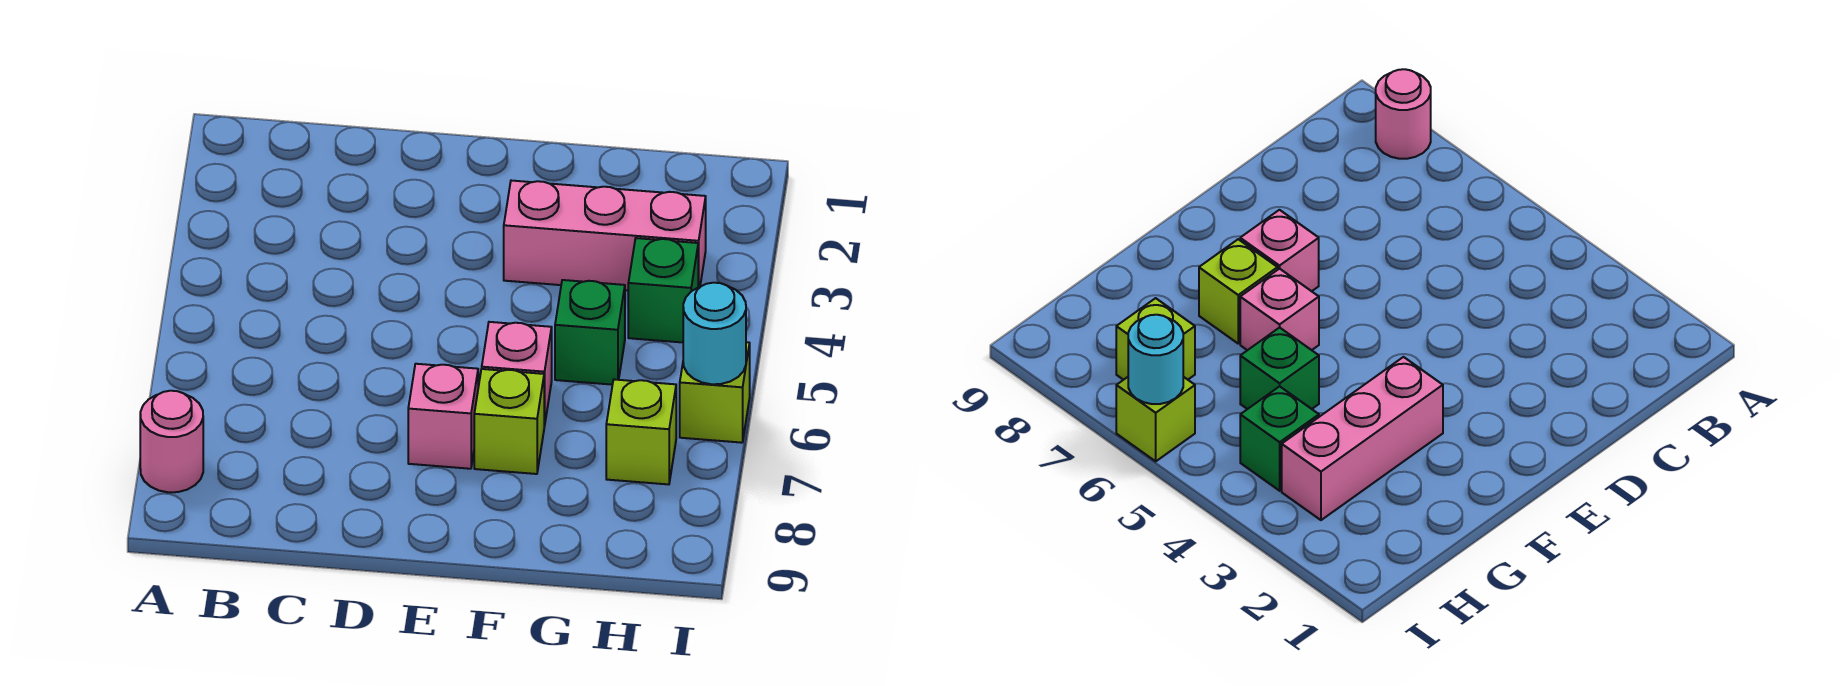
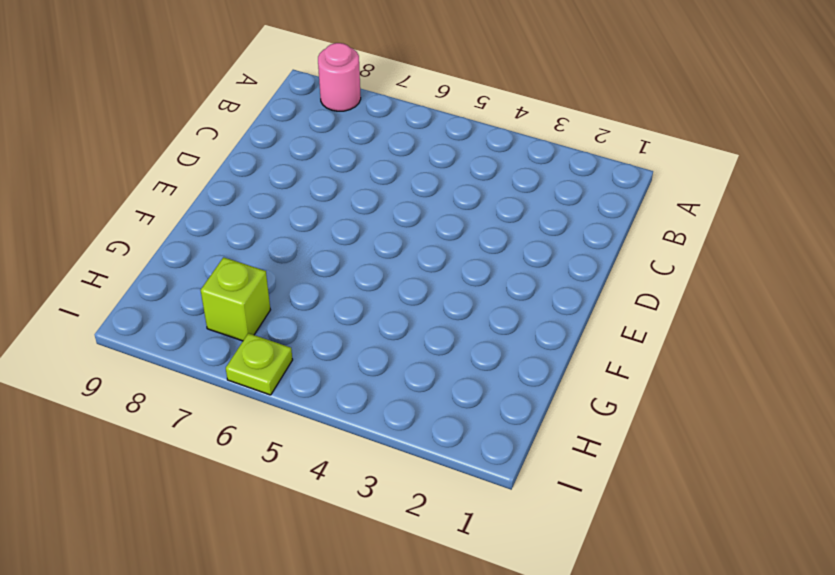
lime 1x1 plate [226,333,293,395] -> lime 1x1 brick [680,342,750,443]
none -> pink 1x1 brick [408,364,478,469]
none -> pink 1x3 brick [504,181,706,290]

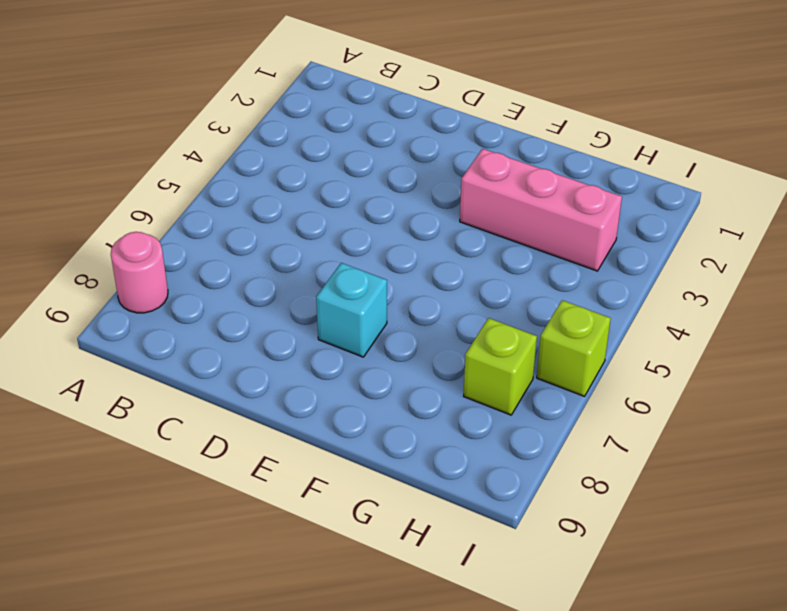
cyan 1x1 brick [316,263,387,357] -> pink 1x1 brick [408,364,478,469]
none -> pink 1x1 brick [482,322,552,427]
none -> lime 1x1 brick [474,369,544,474]

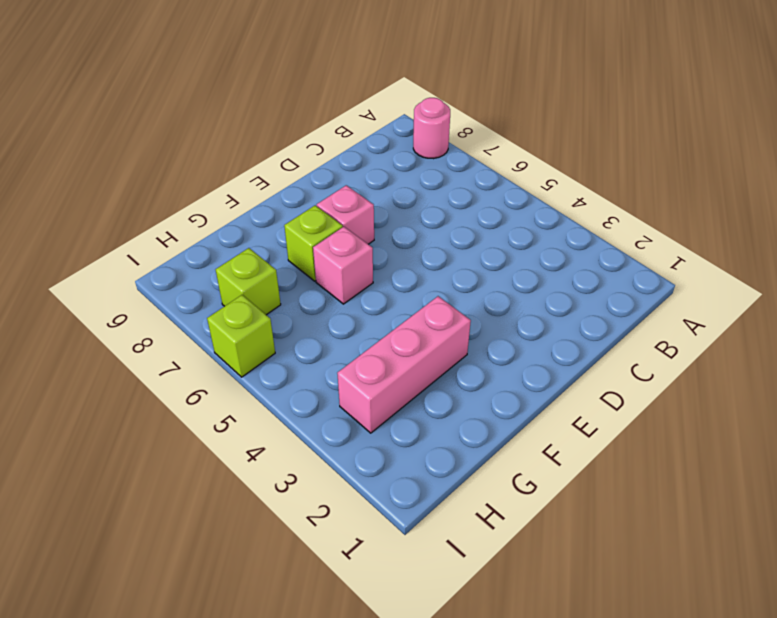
none -> green 1x1 brick [555,280,625,385]
none -> green 1x1 brick [628,238,698,342]

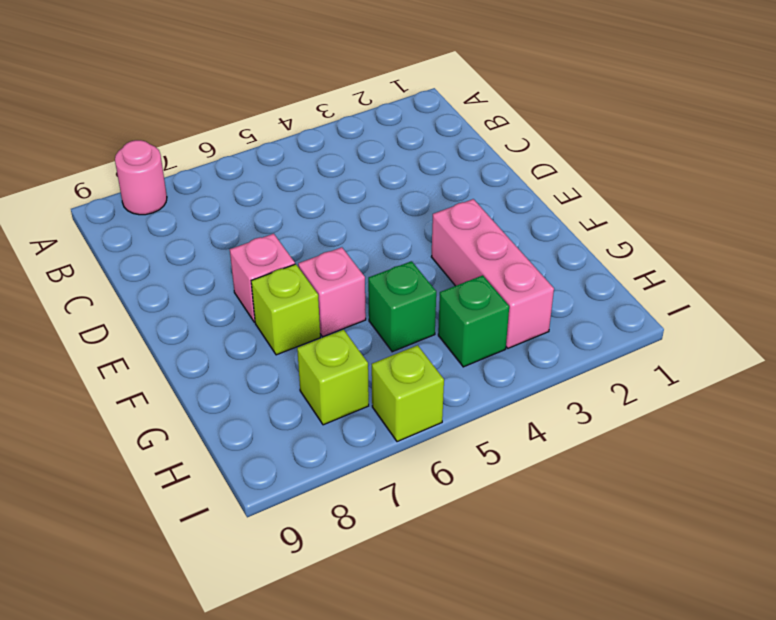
none -> cyan 1x1 round brick [683,283,746,384]

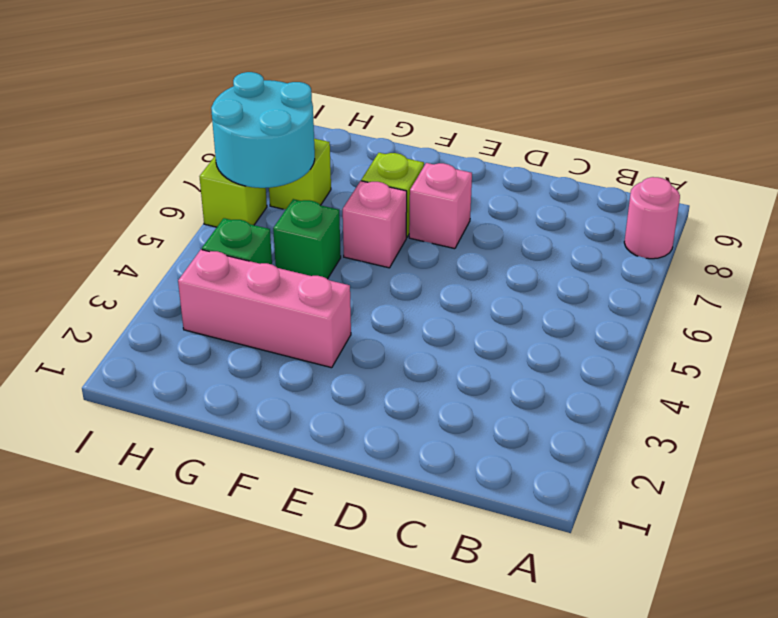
cyan 2x2 round brick [211,72,315,188] -> cyan 1x1 round brick [683,283,746,384]

